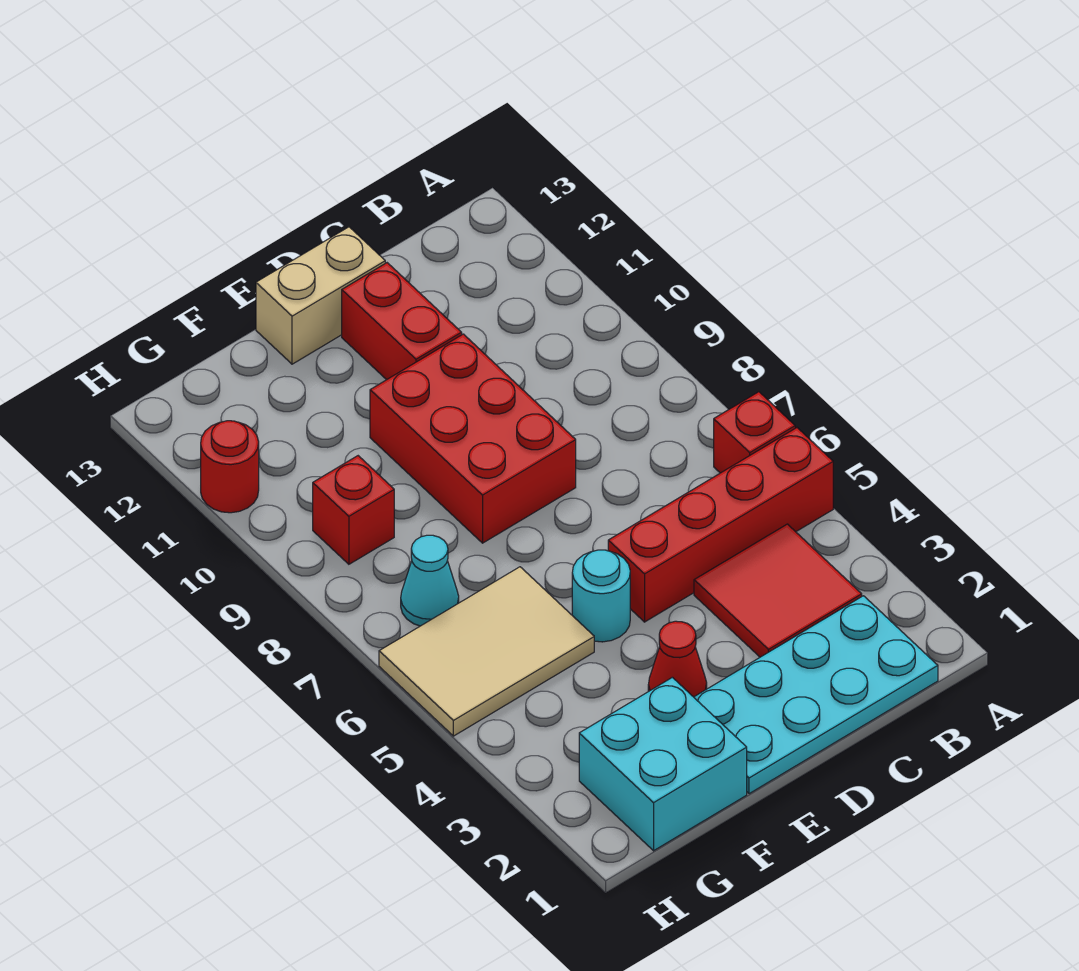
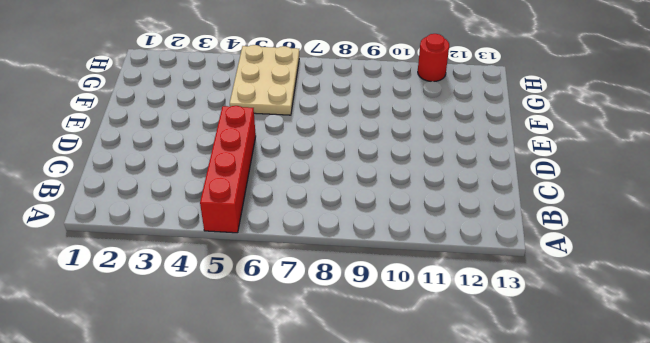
tan 2x3 plate [230,45,299,115] -> tan 2x3 tile [379,567,594,736]
none -> red 1x1 brick [714,392,795,473]
none -> cyan 2x4 plate [694,596,938,794]
none -> red 2x2 tile [694,524,862,657]

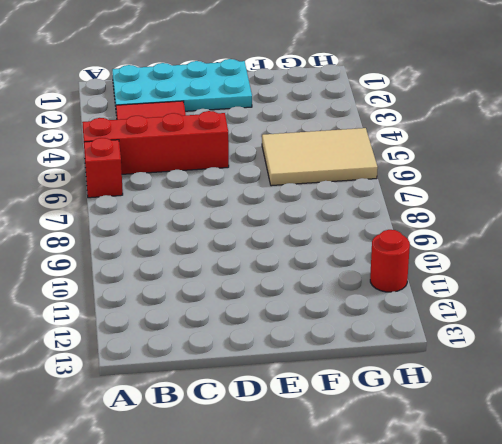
none -> red 2x3 brick [370,334,576,543]
none -> red 1x2 brick [342,263,462,380]
none -> tan 1x2 brick [256,227,385,364]

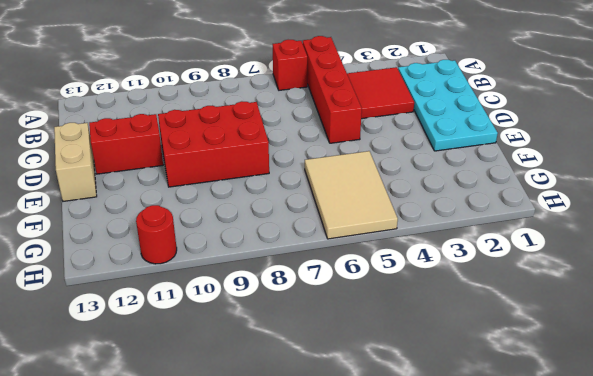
none -> red 1x1 cone [648,621,707,697]
none -> cyan 1x1 round brick [572,550,630,642]
none -> cyan 2x2 brick [579,677,747,851]

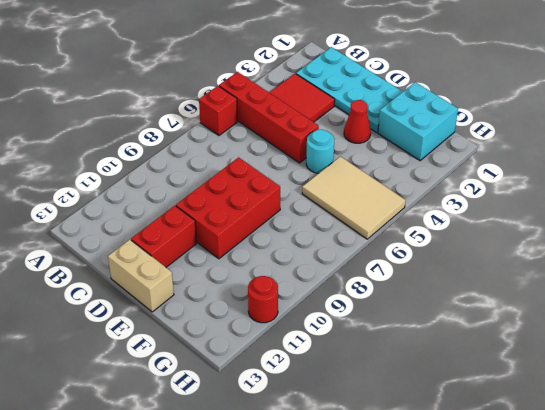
none -> cyan 1x1 cone [401,535,459,626]
none -> red 1x1 brick [313,456,394,564]

